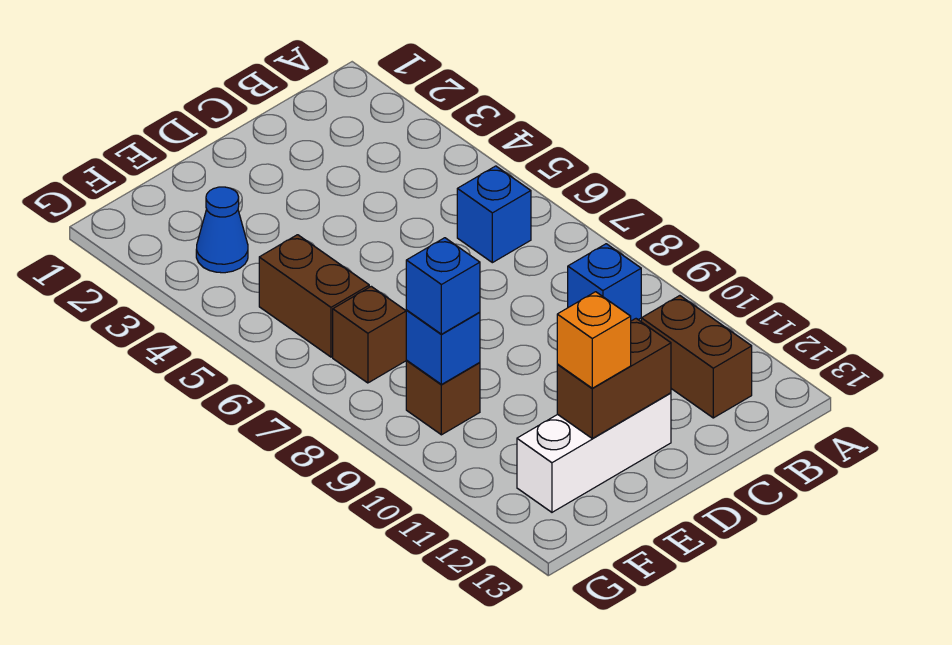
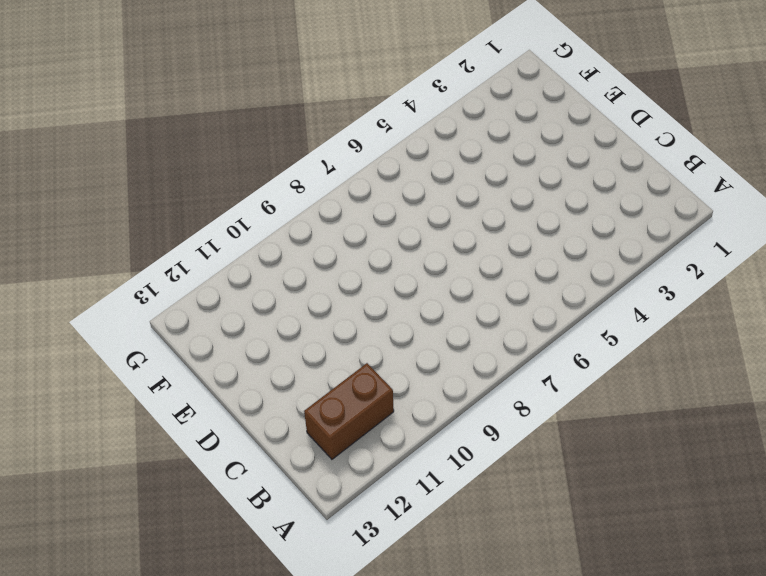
none -> blue 1x1 brick [457,166,531,263]
none -> blue 1x1 brick [568,244,641,321]
none -> white 1x3 brick [517,393,671,512]

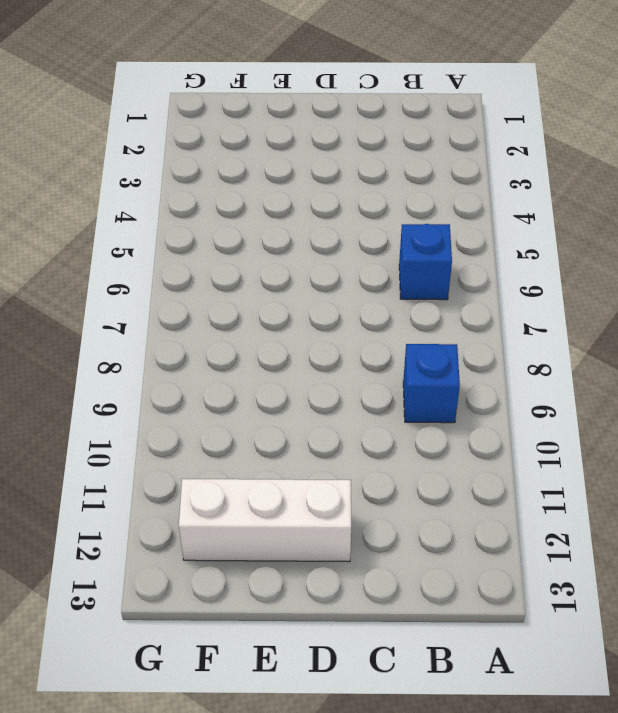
none -> brown 1x2 brick [641,296,752,418]
none -> blue 1x1 cone [196,187,248,273]
none -> brown 1x2 brick [259,235,369,357]

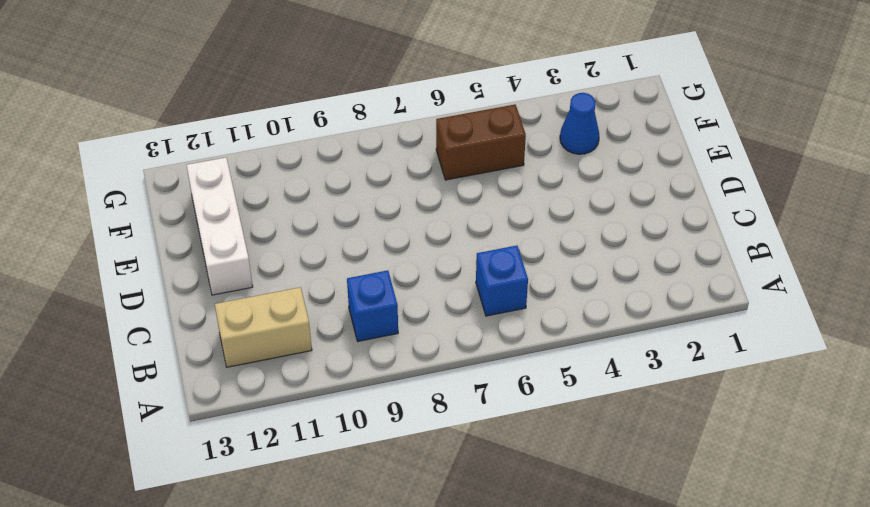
tan 1x2 brick [215,287,312,367] -> brown 1x2 brick [641,296,752,418]
none -> brown 1x1 brick [333,286,406,383]
none -> brown 1x1 brick [406,361,480,435]
none -> brown 1x2 brick [557,319,671,438]

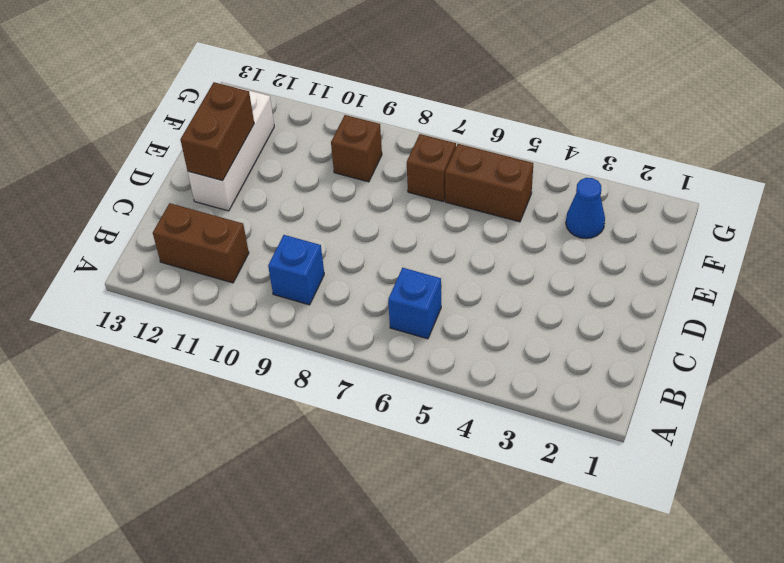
none -> blue 1x1 brick [406,311,480,385]
none -> orange 1x1 brick [557,292,631,388]
none -> blue 1x1 brick [406,238,480,334]

